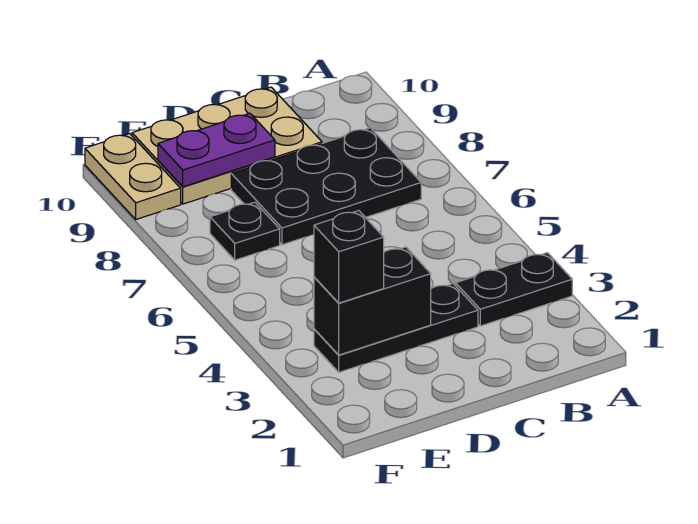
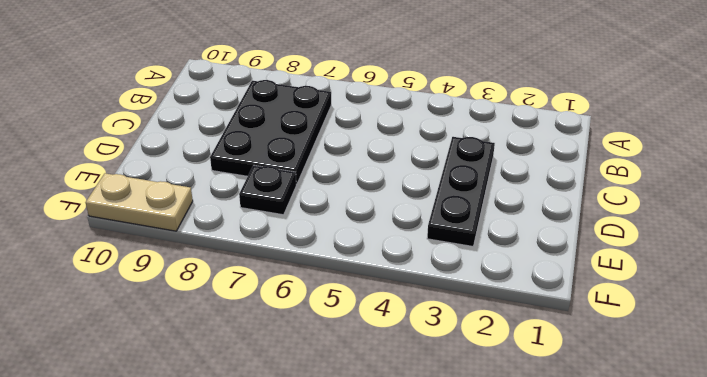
none -> black 1x2 plate [456,253,572,326]
none -> tan 2x3 plate [132,87,322,204]

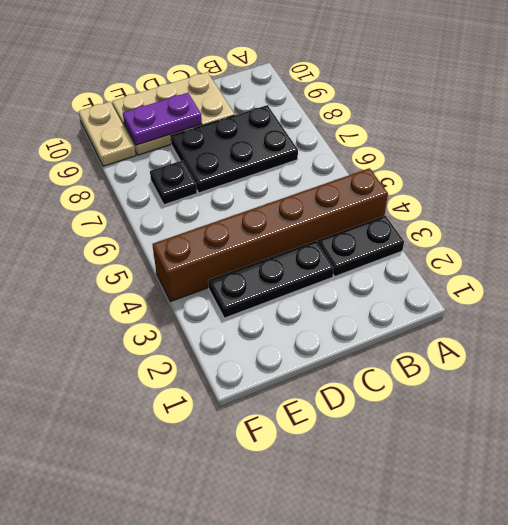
brown 1x6 brick [153,168,388,302] -> none
none -> black 1x2 brick [314,247,431,355]
none -> black 1x1 brick [314,211,384,303]

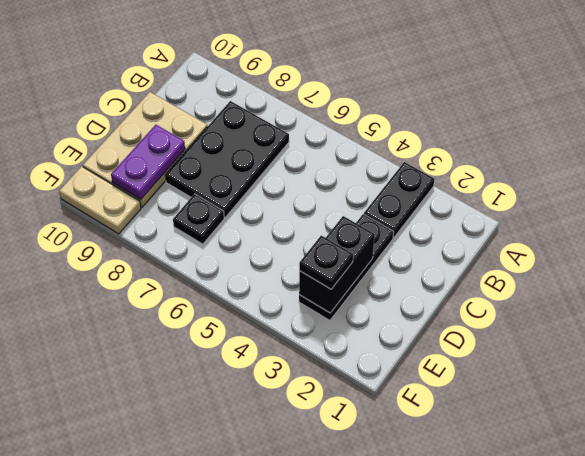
black 1x1 plate [299,235,353,289] -> black 1x1 brick [314,211,384,303]

